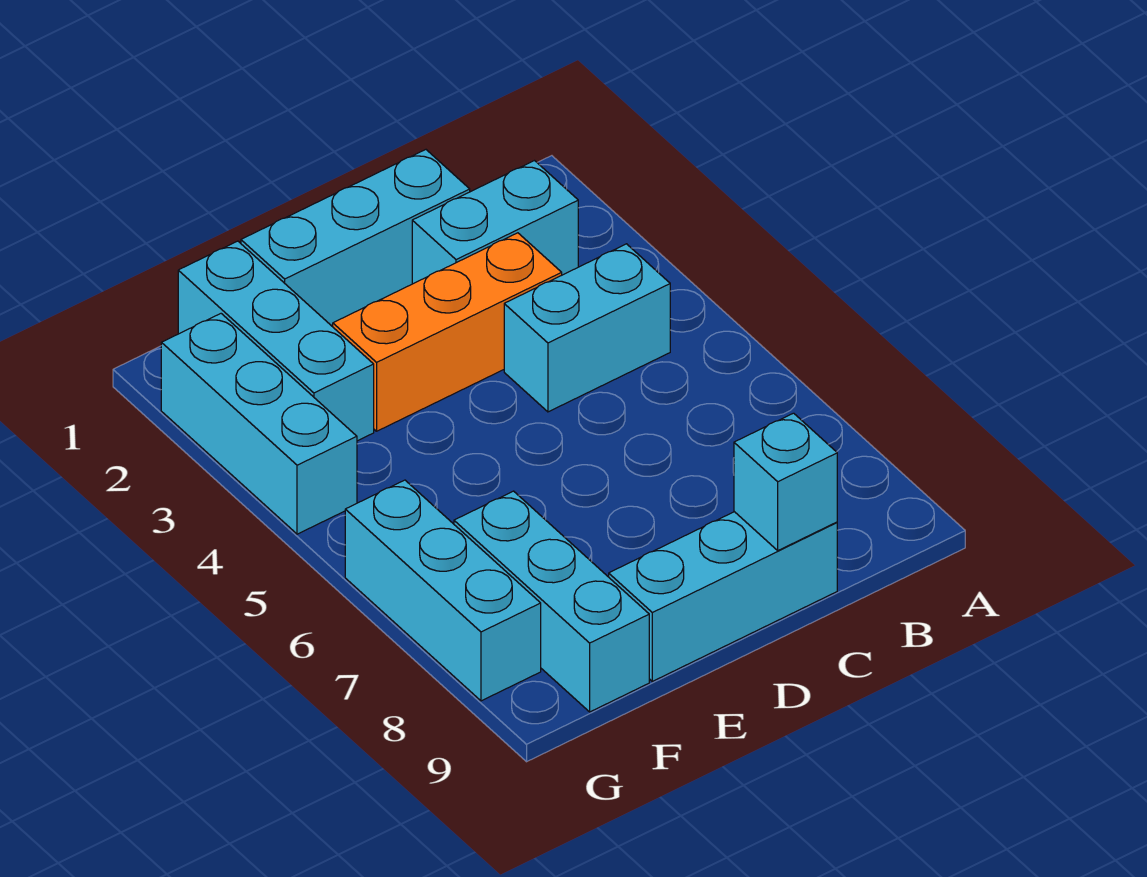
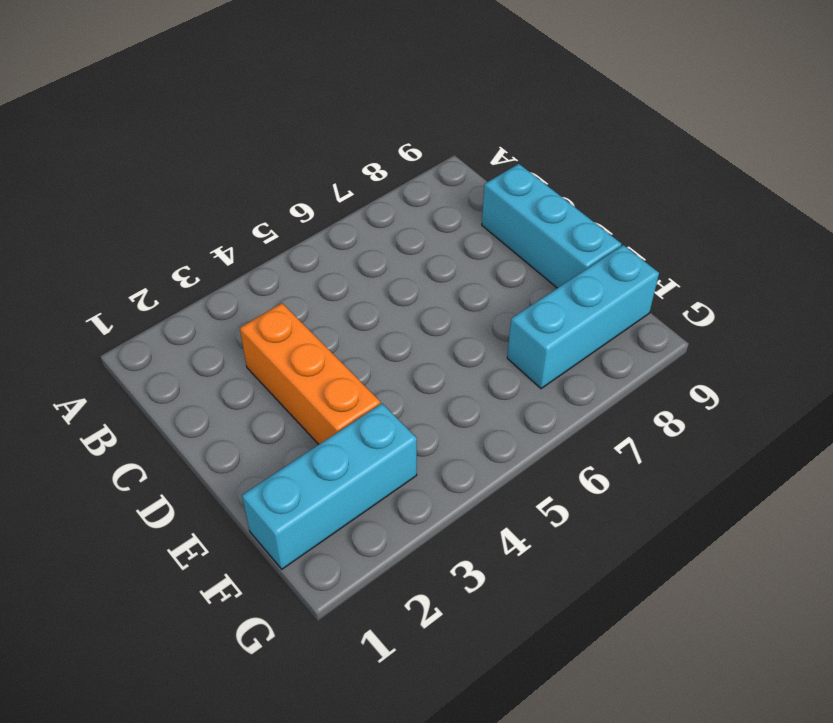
none -> cyan 1x2 brick [412,161,578,284]
none -> cyan 1x2 brick [504,244,670,412]

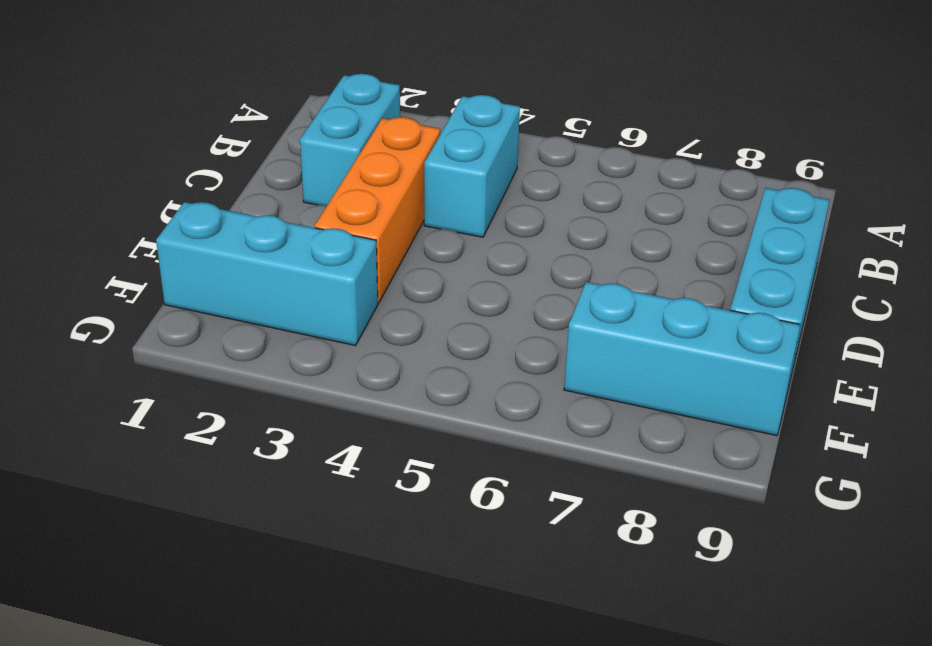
none -> cyan 1x3 brick [241,150,470,325]
none -> cyan 1x3 brick [161,314,357,534]

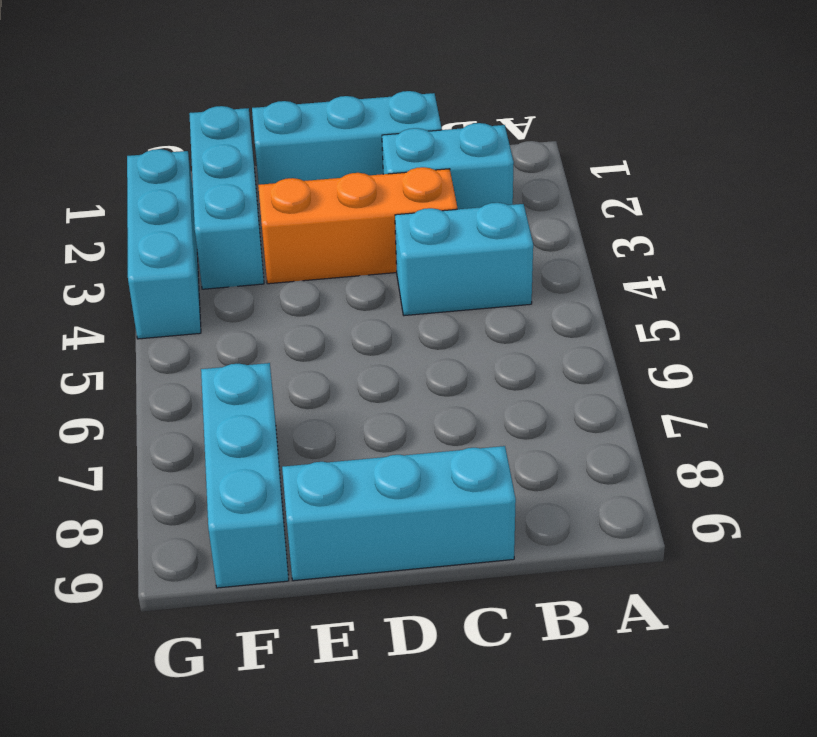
none -> cyan 1x3 brick [345,480,541,701]
none -> cyan 1x1 brick [734,413,837,550]

